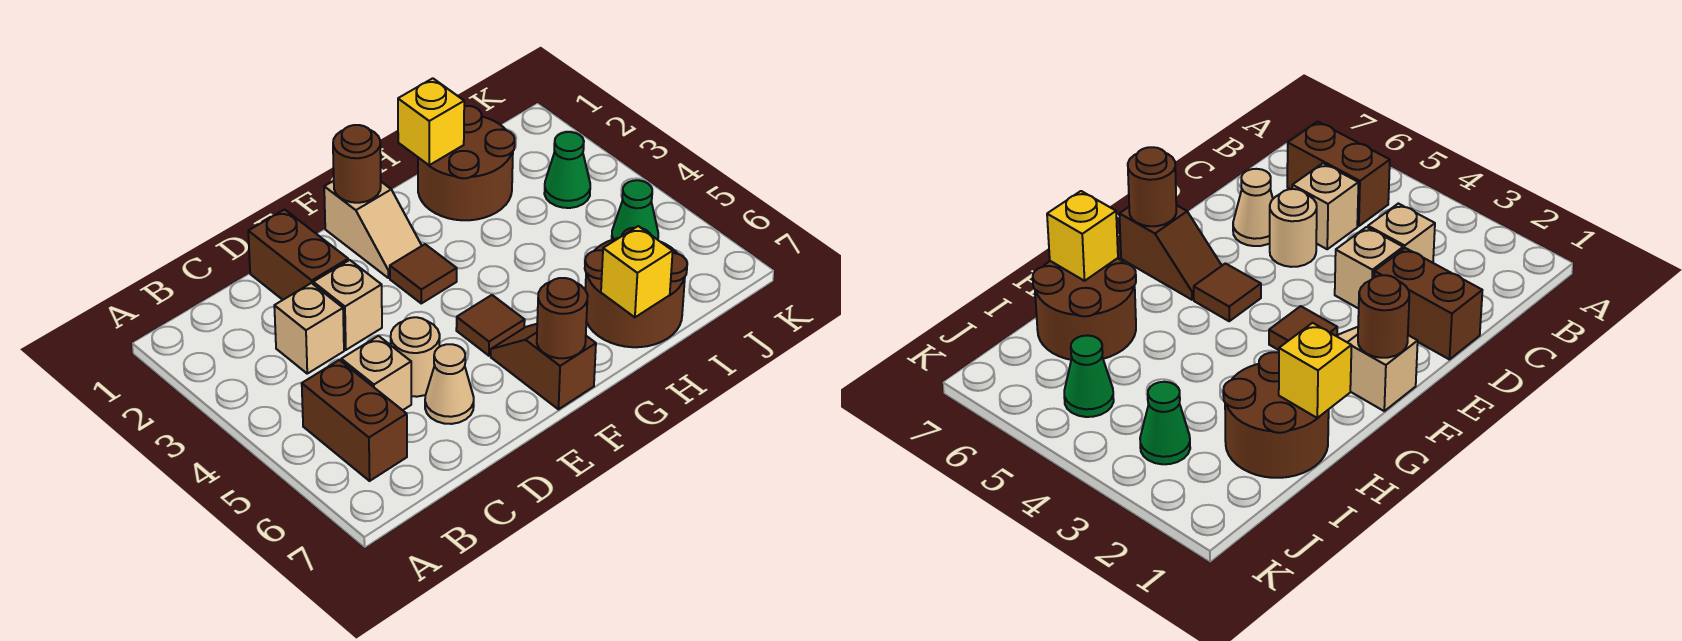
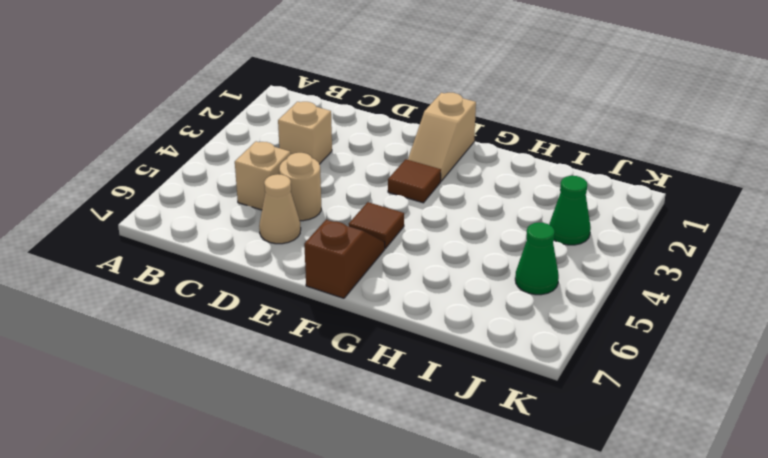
none -> brown 1x2 brick [302,360,407,481]
none -> brown 1x2 brick [248,209,348,300]
none -> tan 1x1 brick [313,260,382,350]

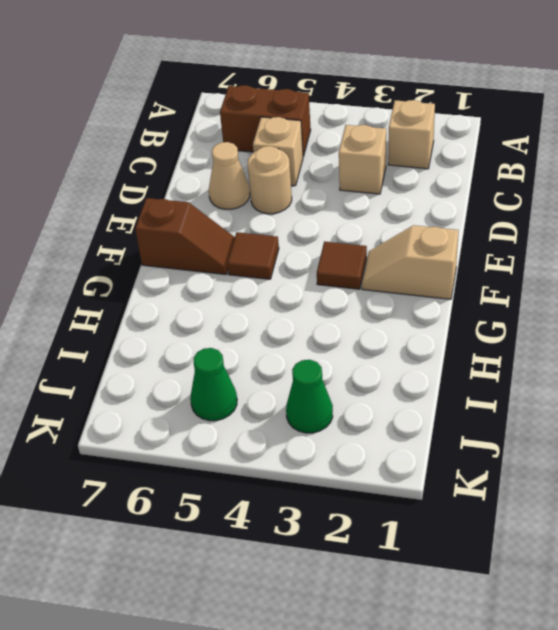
tan 1x1 brick [388,100,435,169] -> tan 1x1 brick moved to [313,260,382,350]
none -> brown 1x2 brick [248,209,348,300]
none -> brown 2x2 round brick [418,106,515,220]
none -> brown 2x2 round brick [585,228,687,347]

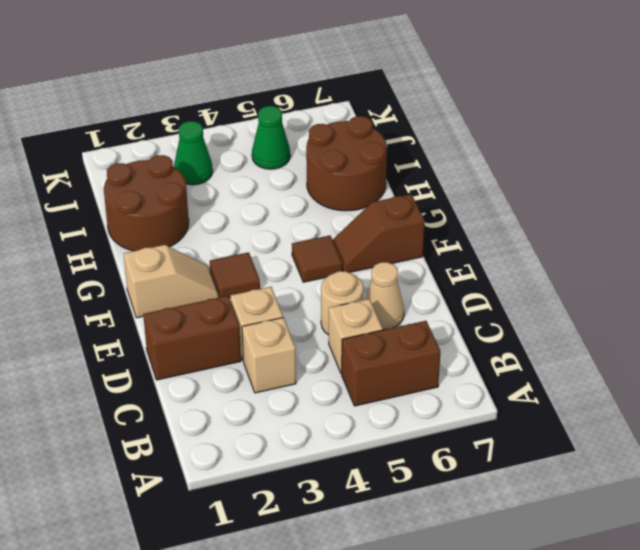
none -> brown 1x1 round brick [333,125,381,203]
none -> brown 1x1 round brick [537,278,588,358]
none -> yellow 1x1 brick [398,78,464,165]

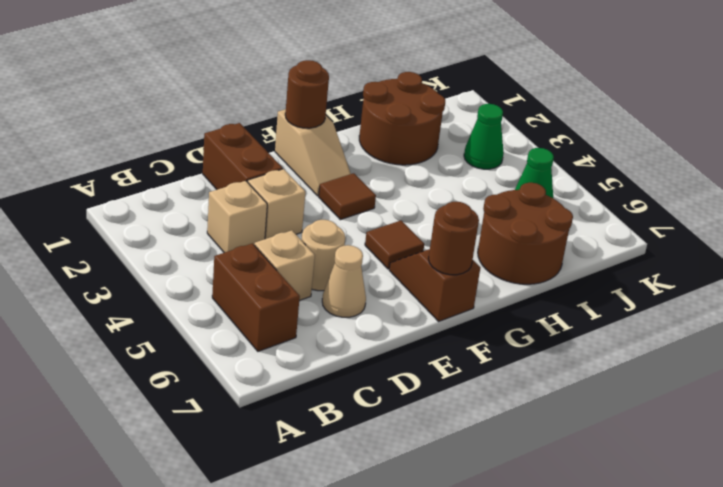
none -> yellow 1x1 brick [398,78,464,165]
none -> yellow 1x1 brick [601,226,673,317]

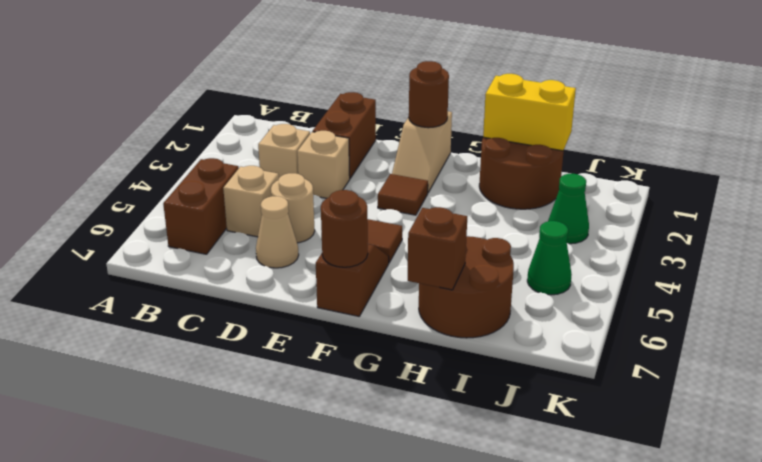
yellow 1x2 brick [483,74,576,151] -> yellow 1x1 brick [398,78,464,165]
brown 1x1 brick [408,207,467,290] -> yellow 1x1 brick [601,226,673,317]

